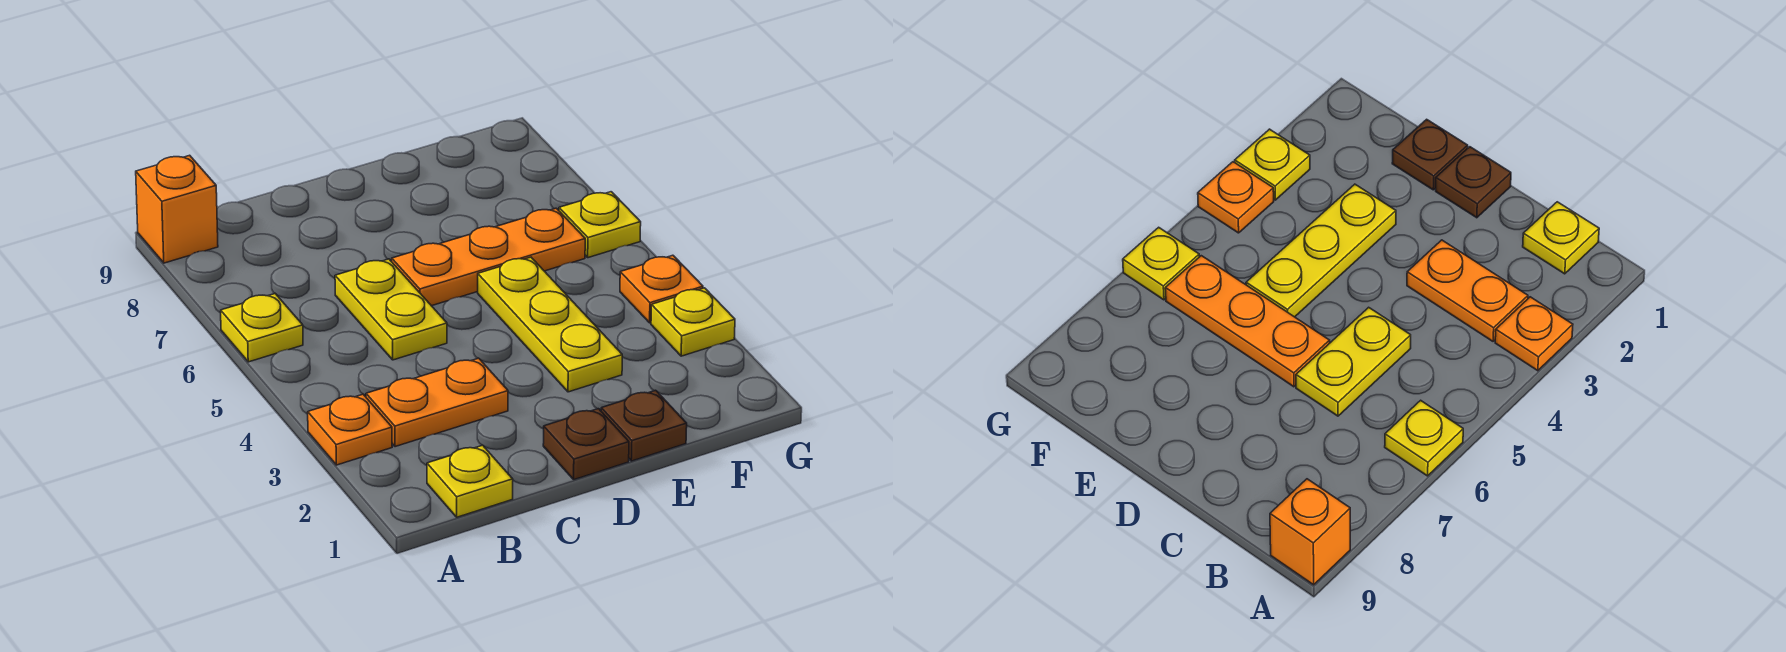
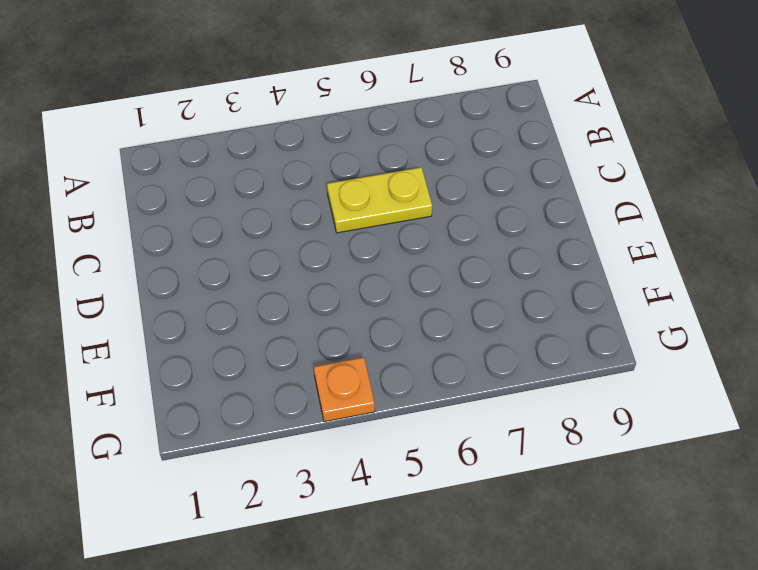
none -> orange 1x1 plate [308,394,392,465]
none -> yellow 1x1 plate [221,294,303,362]
none -> orange 1x1 brick [136,155,218,263]

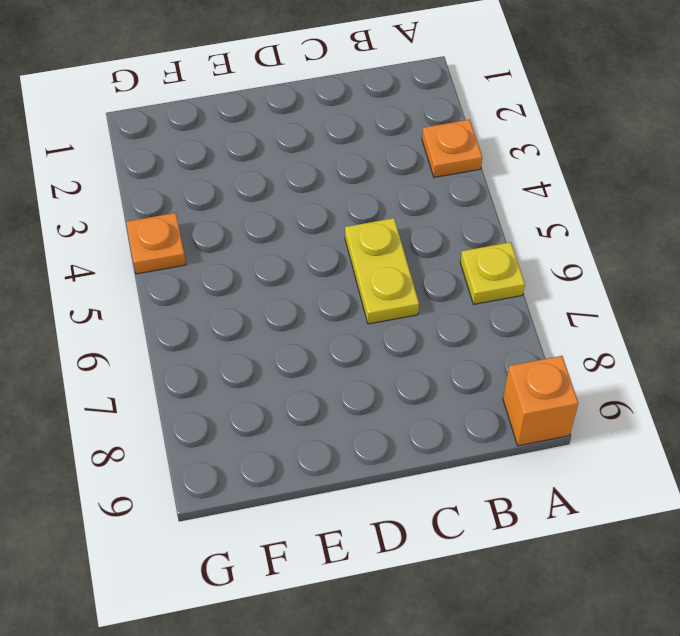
none -> yellow 1x1 plate [427,445,513,517]
none -> orange 1x2 plate [366,358,508,447]
none -> brown 1x1 plate [543,409,629,480]

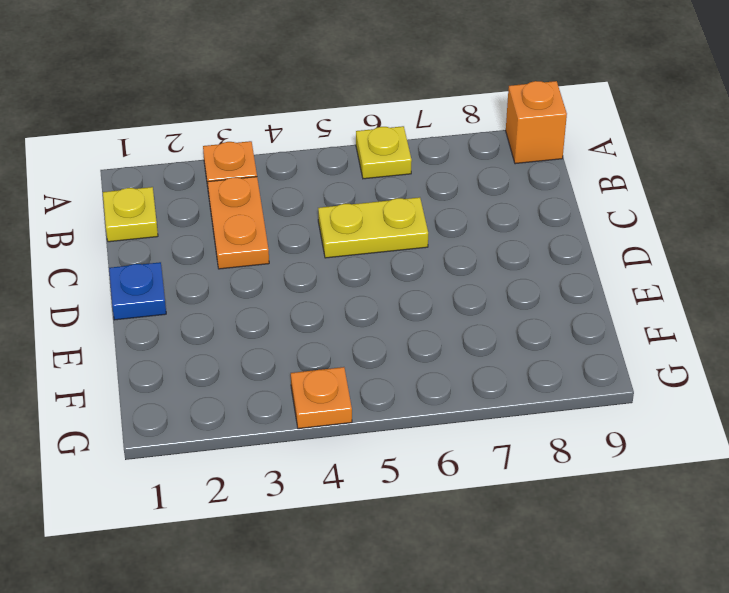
blue 1x1 plate [109,262,166,320] -> brown 1x1 plate [543,409,629,480]
none -> orange 1x3 plate [392,208,585,306]
none -> brown 1x1 plate [601,390,687,461]
none -> yellow 1x3 plate [478,257,622,392]

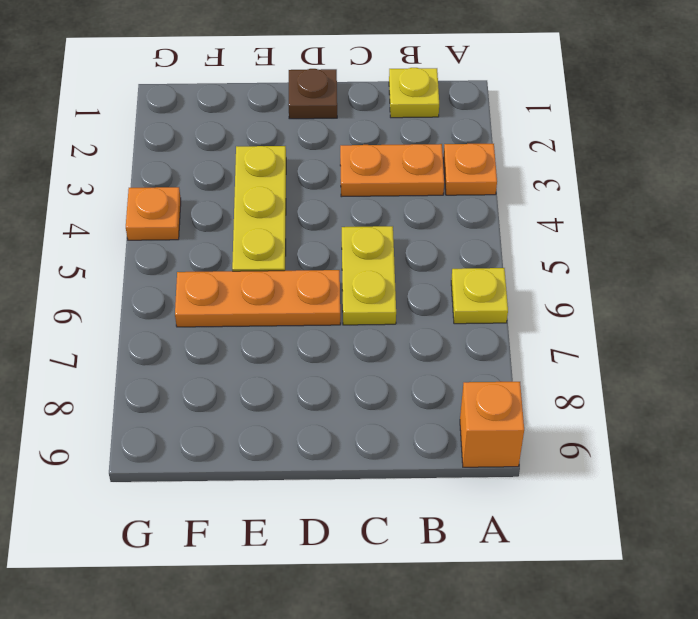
none -> brown 1x1 plate [601,390,687,461]
none -> yellow 1x1 plate [651,288,735,356]
none -> yellow 1x1 plate [559,192,641,258]

